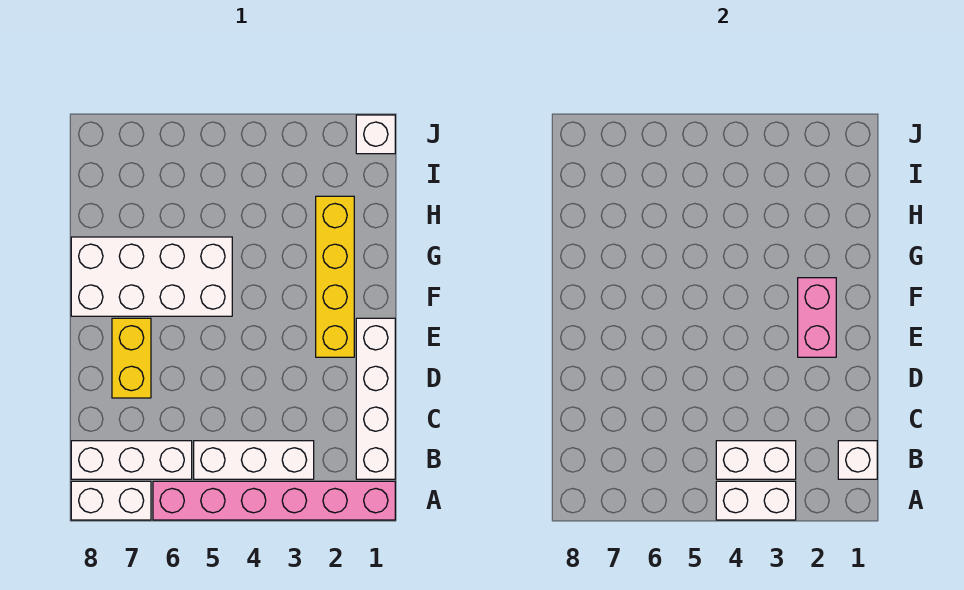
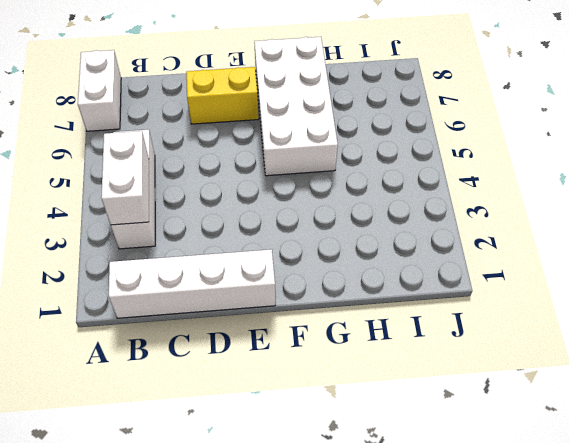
none -> pink 1x6 brick [153,481,395,520]
none -> white 1x3 brick [71,441,192,479]
none -> yellow 1x4 brick [316,196,354,357]

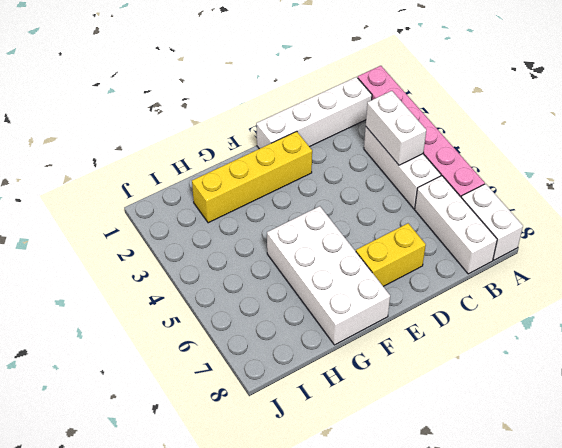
none -> white 1x1 brick [356,115,395,154]
none -> white 1x2 brick [716,481,796,520]
none -> white 1x1 brick [838,441,877,479]

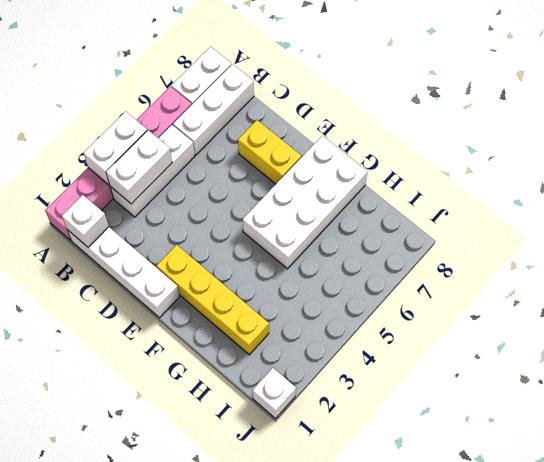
none -> pink 1x2 brick [798,278,836,357]

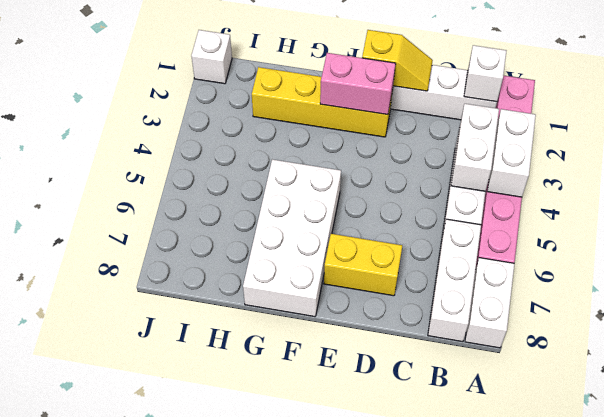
yellow 1x2 slope [362,30,433,91] -> none

